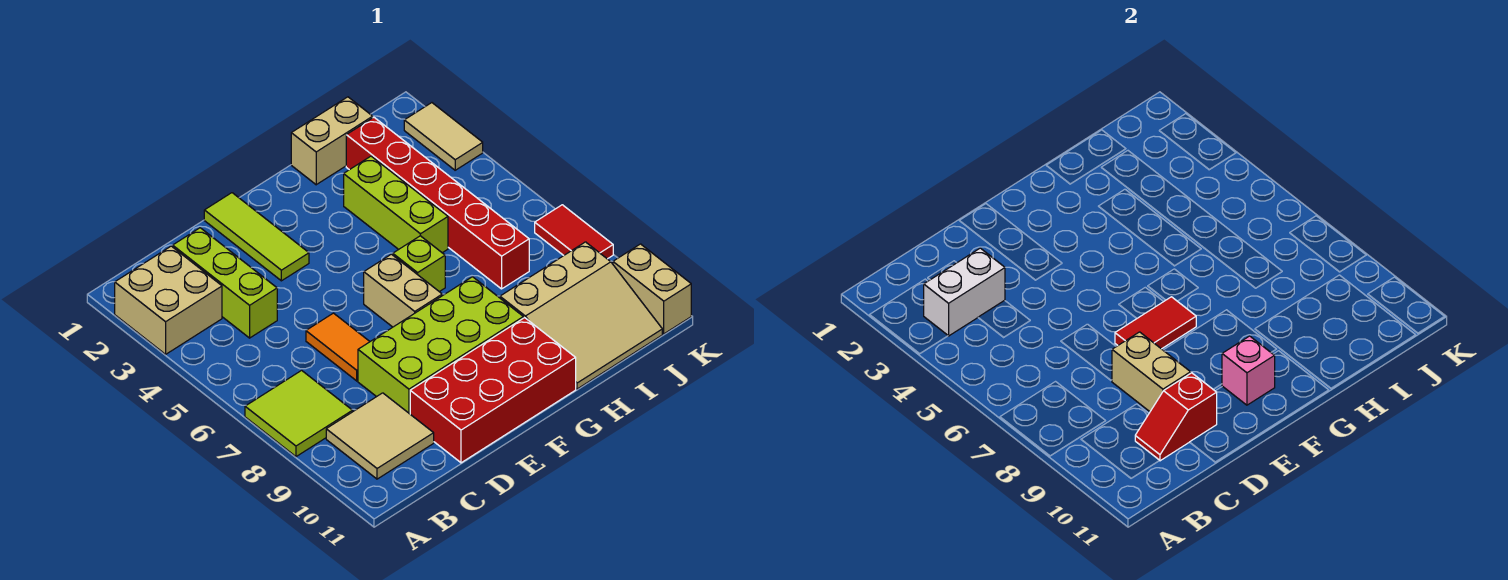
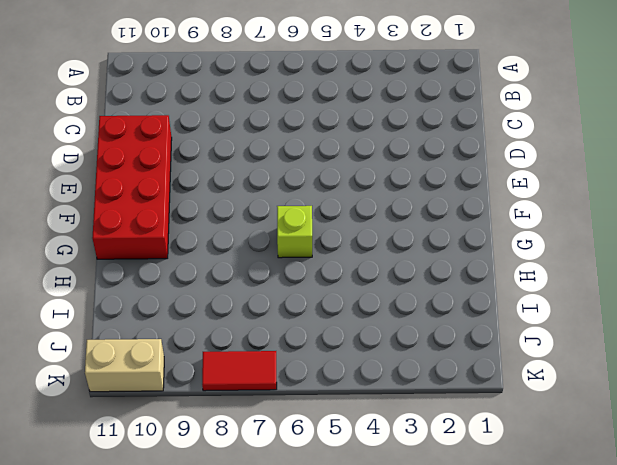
none -> tan 2x2 brick [115,246,222,354]
none -> lime 2x2 tile [245,370,353,457]
none -> tan 2x2 tile [326,393,434,479]

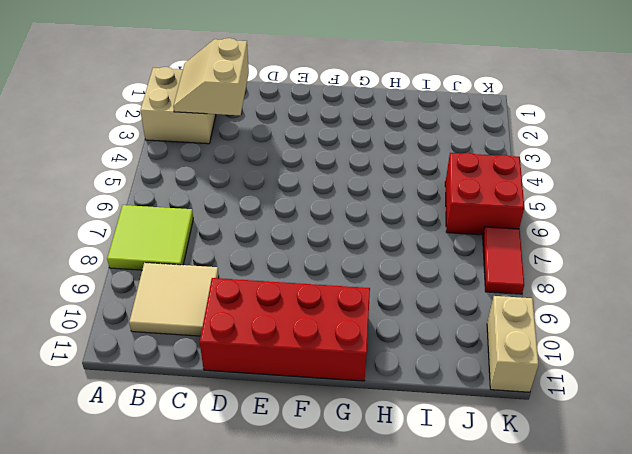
tan 2x2 slope [173,38,249,116] -> white 1x2 brick [924,248,1005,336]
red 2x2 brick [445,153,524,235] -> none
none -> lime 1x3 brick [173,228,277,338]
none -> orange 1x2 tile [306,313,370,381]
none -> lime 2x4 brick [358,277,523,414]

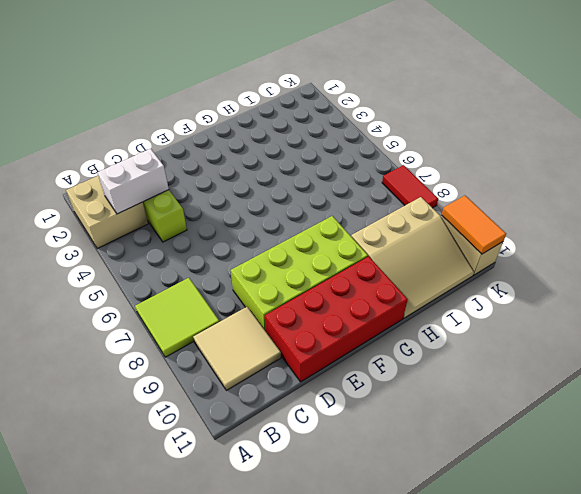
orange 1x2 tile [442,196,506,254] -> orange 1x2 tile moved to [306,313,370,381]
none -> lime 1x3 tile [204,193,309,281]
none -> tan 1x2 brick [364,254,442,327]
none -> lime 1x1 brick [393,236,445,292]

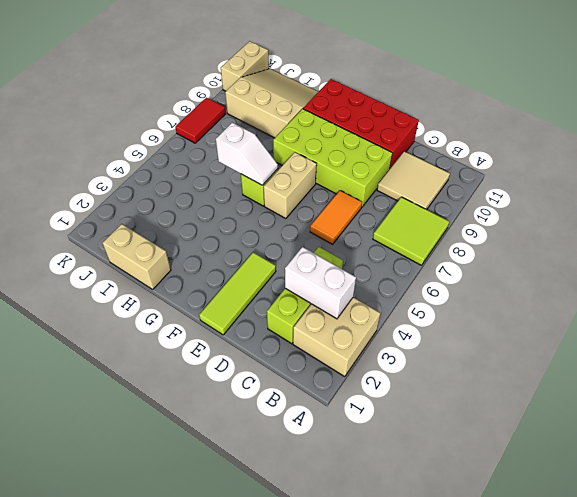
white 1x2 slope [216,123,278,185] -> none
none -> lime 1x3 brick [344,156,448,253]
none -> red 1x6 brick [346,117,529,289]
none -> tan 1x2 tile [404,103,483,170]

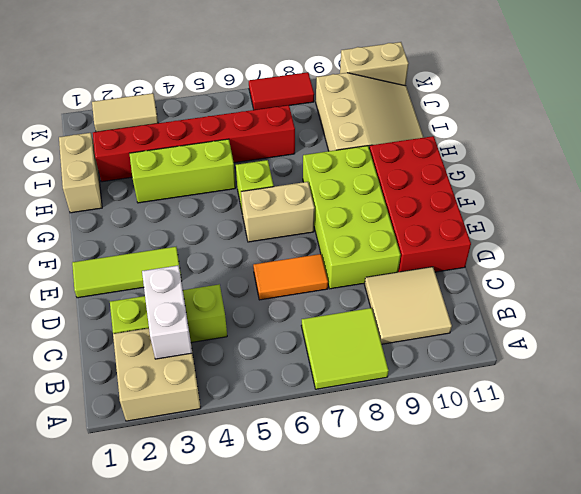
none -> red 1x2 slope [1135,373,1217,461]
none -> tan 1x2 brick [1112,332,1191,412]
none -> red 1x2 tile [1115,297,1196,349]

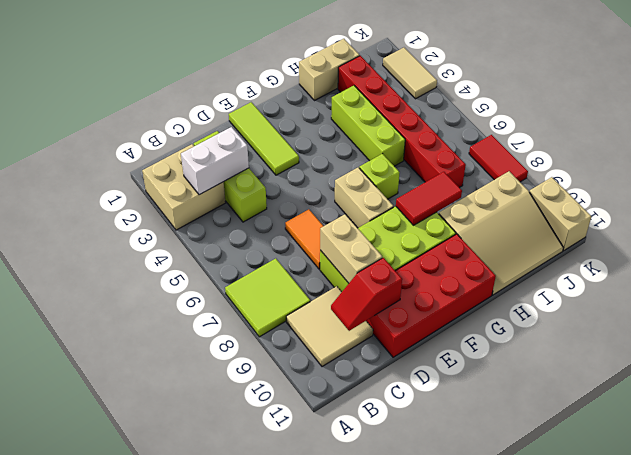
red 1x2 tile [396,172,462,225] -> red 1x2 tile moved to [1115,297,1196,349]
none -> pink 1x1 brick [1222,336,1275,405]

